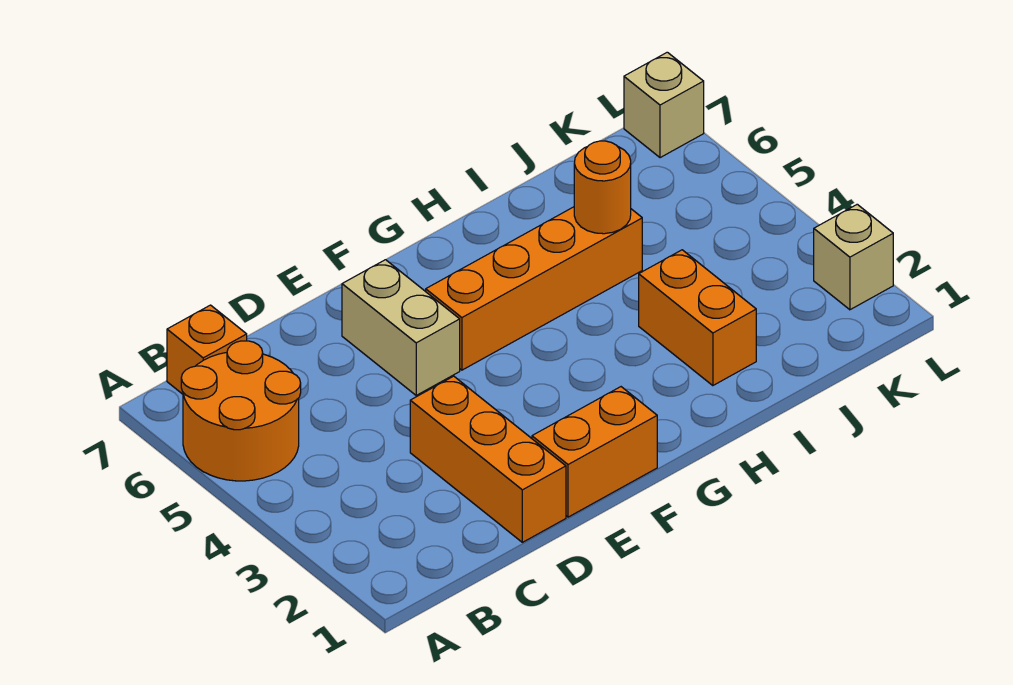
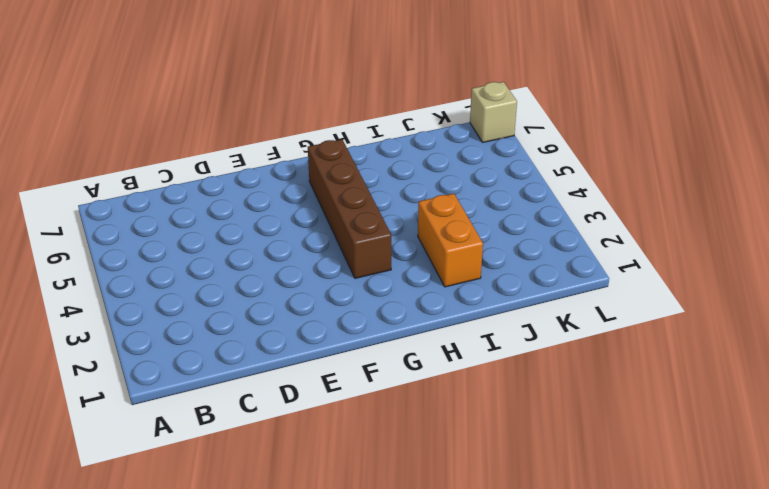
brown 1x4 brick [308,139,391,278] -> orange 1x4 brick [426,207,642,370]
none -> orange 2x2 round brick [181,341,301,481]
none -> orange 1x1 brick [167,305,247,394]

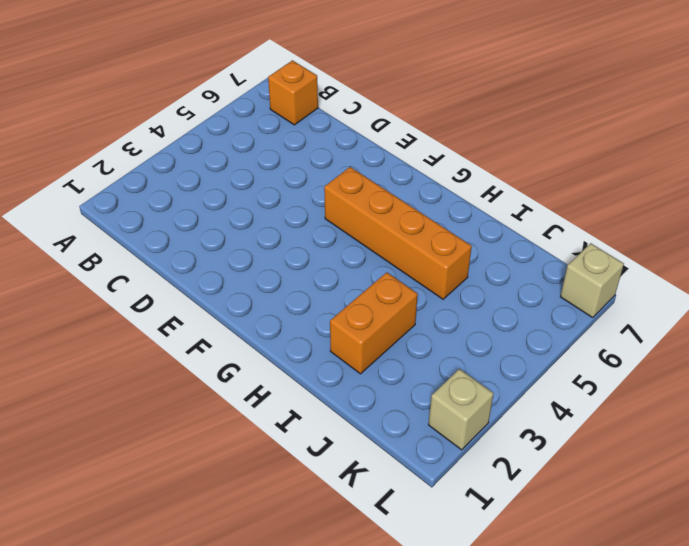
none -> orange 2x2 round brick [181,341,301,481]
none -> orange 1x3 brick [410,376,566,542]

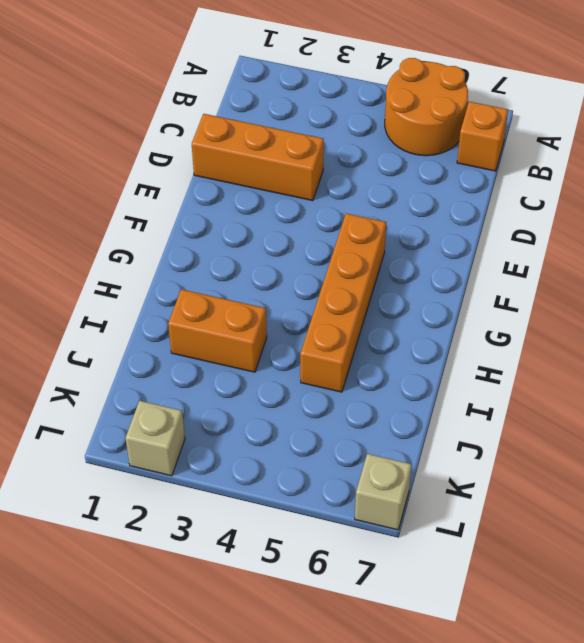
none -> orange 1x2 brick [532,387,657,517]
none -> tan 1x2 brick [342,260,460,395]

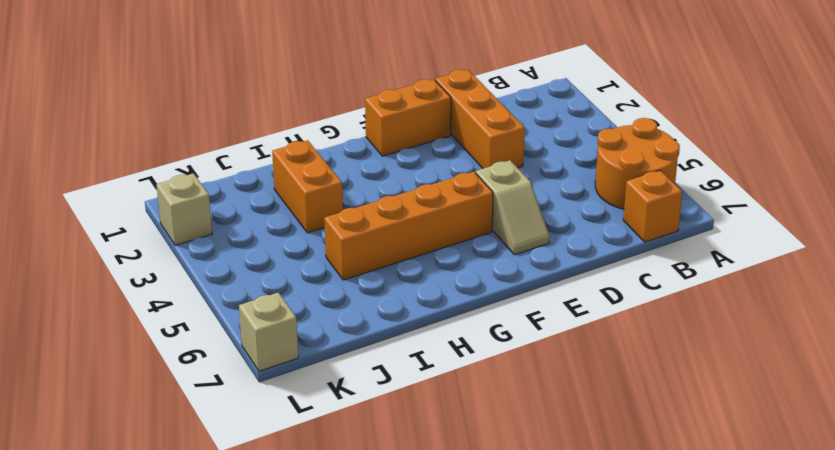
tan 1x2 slope [476,160,549,255] -> tan 1x2 brick [342,260,460,395]
none -> orange 1x1 round brick [574,141,631,234]

